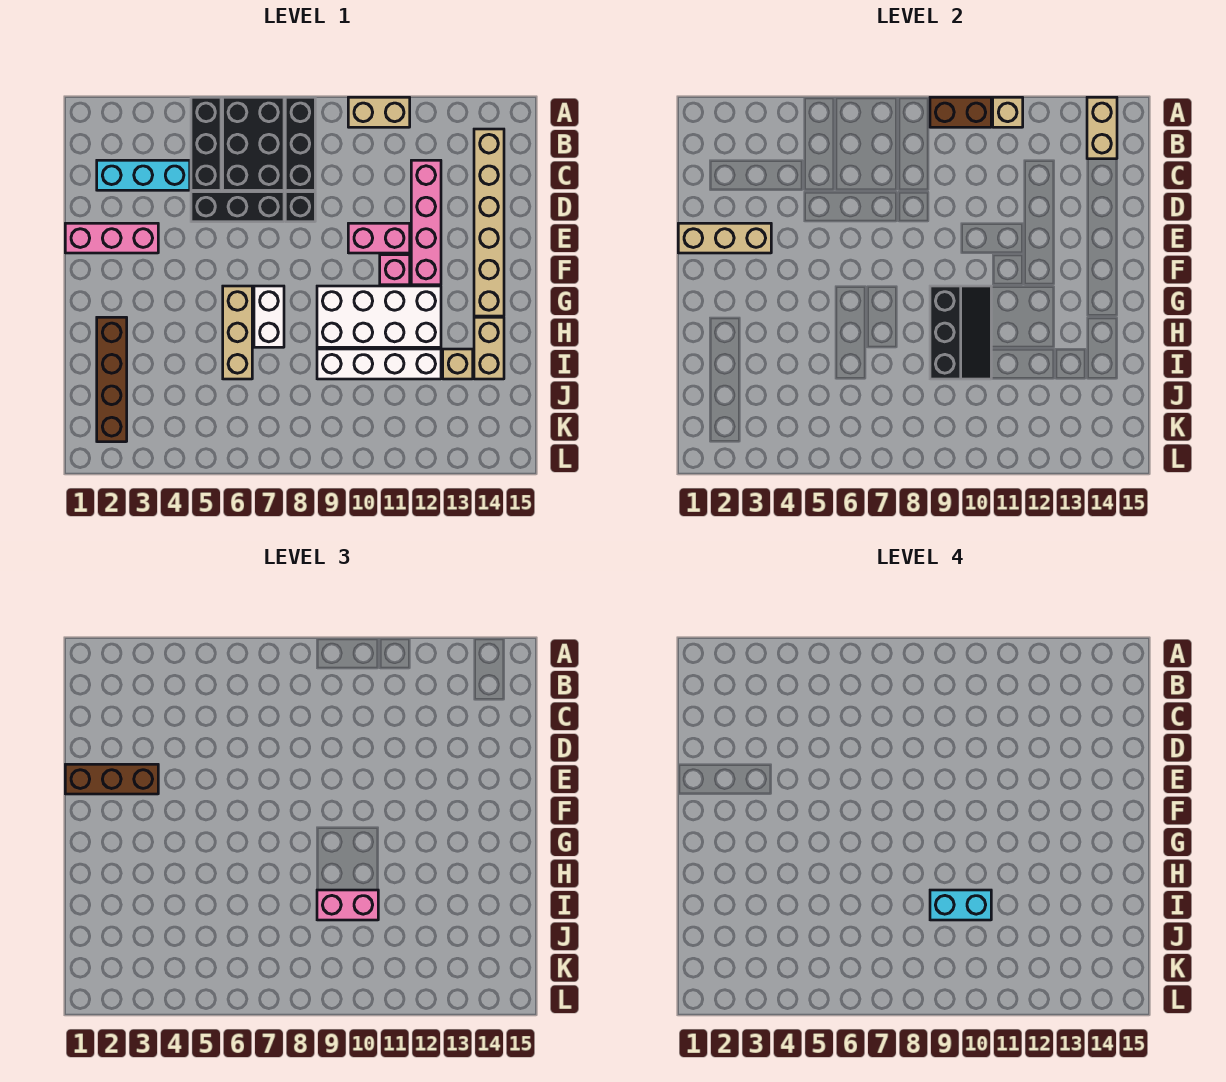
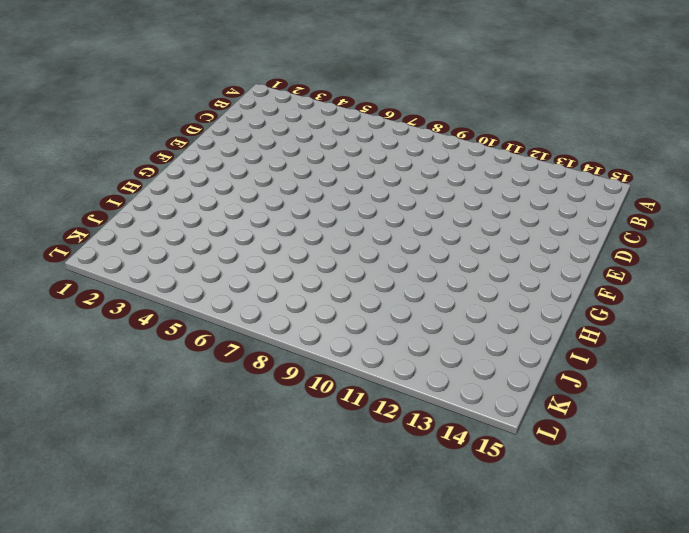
none -> black 1x3 brick [191,97,221,190]
none -> black 2x3 brick [223,97,284,190]
none -> black 1x3 brick [285,97,315,190]

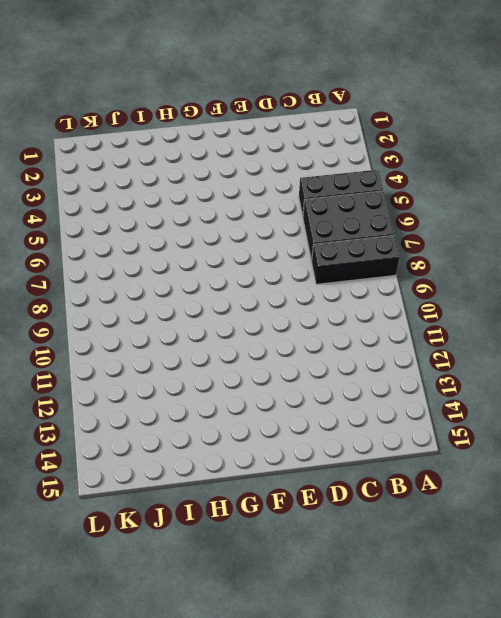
none -> tan 1x2 brick [348,97,410,127]
none -> tan 1x6 brick [474,129,504,316]
none -> cyan 1x3 brick [97,160,190,190]

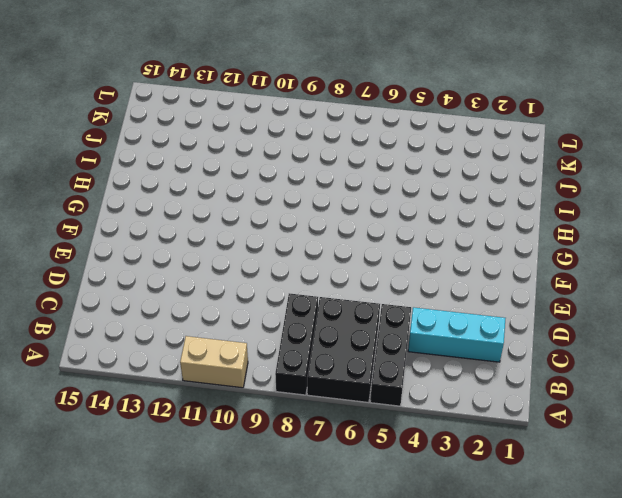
none -> tan 1x6 brick [474,129,504,316]
none -> pink 1x4 brick [411,160,441,285]
none -> black 1x3 brick [191,192,284,222]

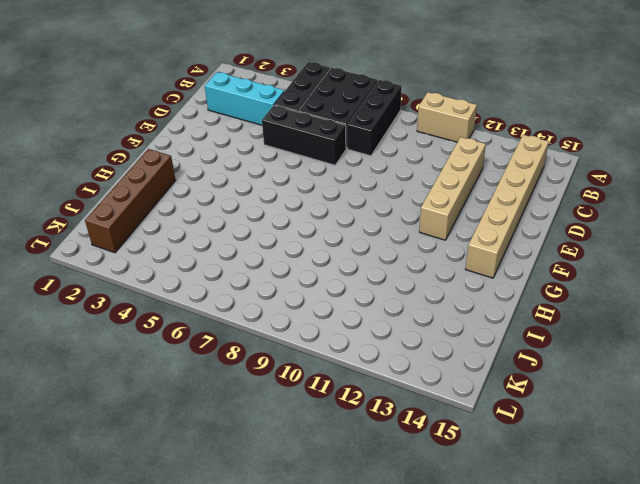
tan 1x4 brick [419,137,486,240] -> pink 1x4 brick [411,160,441,285]
none -> black 1x1 brick [285,192,315,222]
none -> pink 1x3 brick [65,223,158,253]
none -> pink 1x2 brick [348,223,410,253]

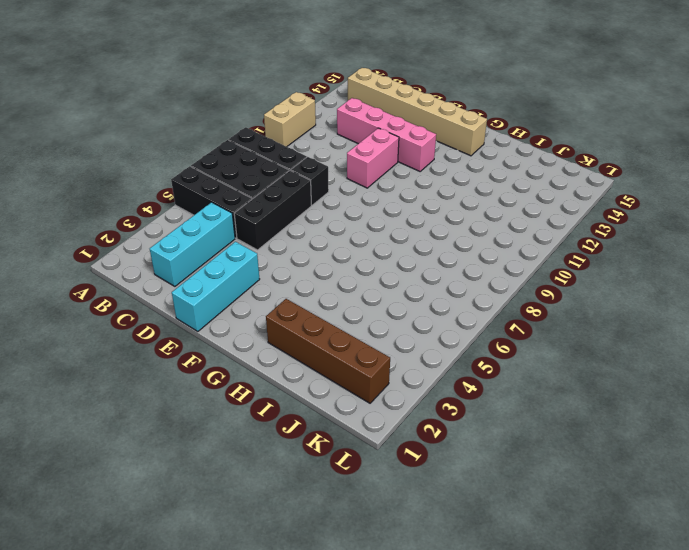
cyan 1x3 brick [172,242,260,332] -> pink 1x3 brick [65,223,158,253]
none -> pink 1x1 brick [380,255,410,285]
none -> tan 1x3 brick [223,286,252,379]
none -> white 1x2 brick [254,286,284,347]

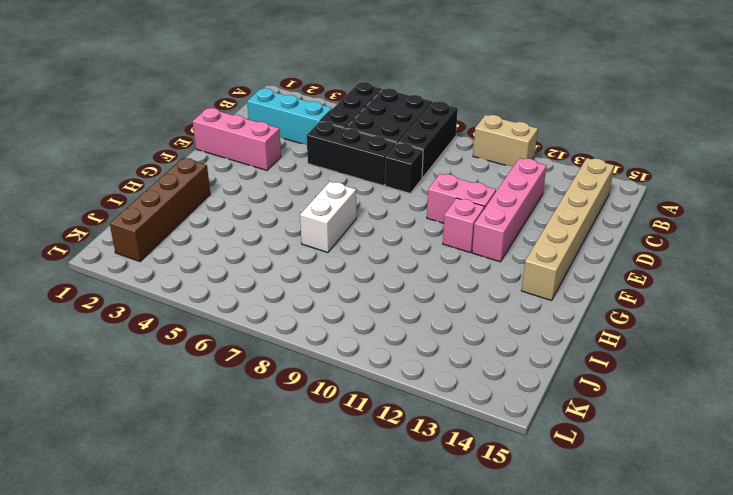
none -> tan 1x3 brick [223,286,252,379]
none -> white 2x4 brick [317,286,441,347]
none -> tan 1x2 brick [474,317,504,379]

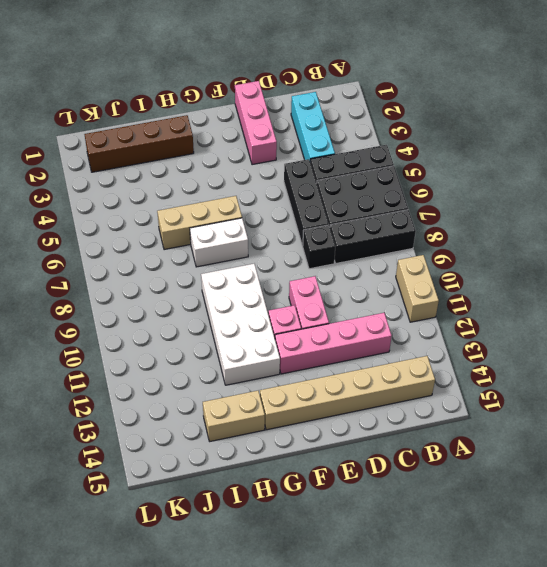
none -> white 1x4 brick [317,349,441,379]
none -> tan 1x1 brick [443,349,473,379]
none -> brown 1x2 brick [930,97,991,127]

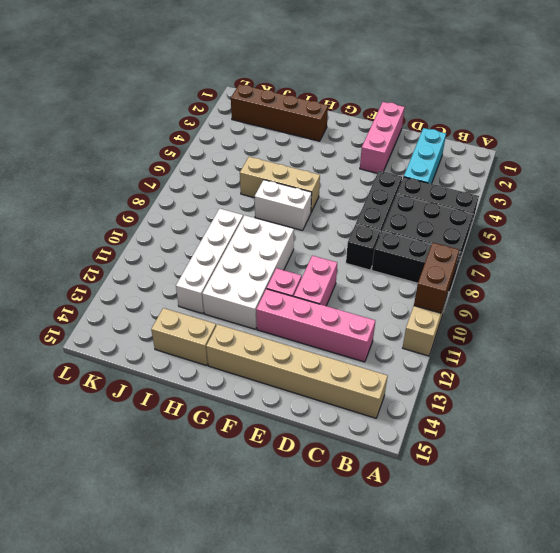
none -> tan 1x1 brick [443,349,473,379]
none -> tan 1x1 brick [993,97,1023,127]
none -> tan 1x2 brick [1087,97,1117,159]

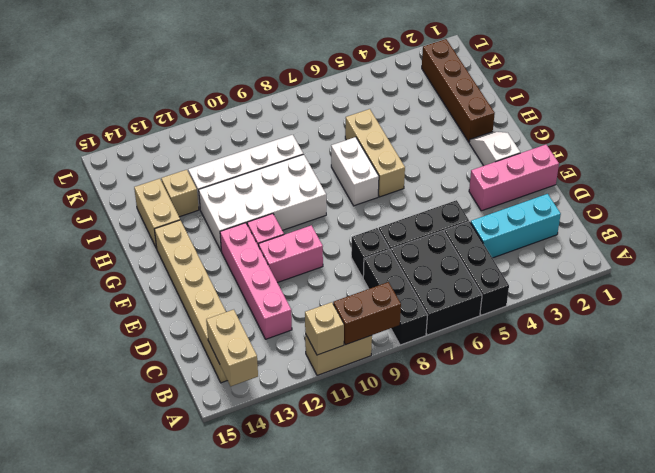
white 1x2 slope [469,131,520,166] -> none
none -> tan 1x3 brick [678,223,771,253]
none -> black 2x3 slope [930,286,991,379]
none -> brown 1x3 brick [65,764,158,794]

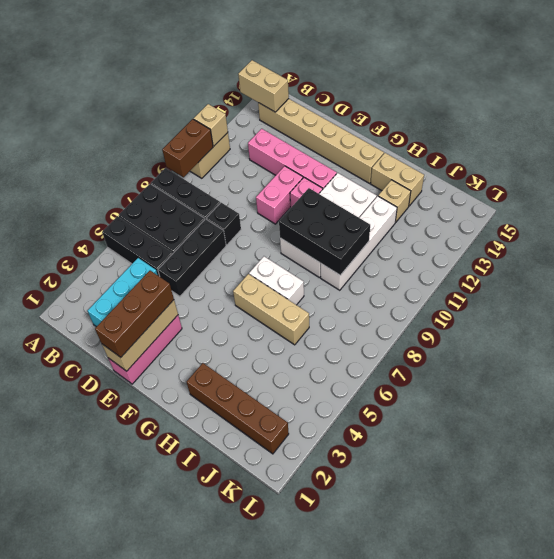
black 2x3 brick [279,188,370,275] -> black 2x3 slope [930,286,991,379]
none -> pink 1x2 brick [317,890,378,920]
none -> cyan 1x2 brick [930,890,991,920]

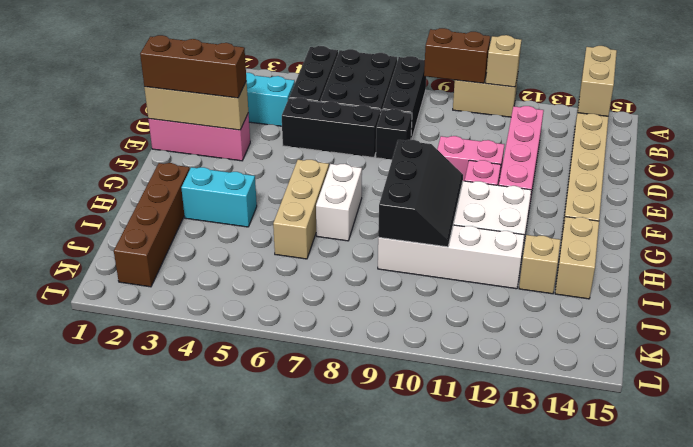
cyan 1x2 brick [181,167,257,227] -> cyan 1x2 brick moved to [930,890,991,920]
none -> pink 1x2 brick [317,890,378,920]

